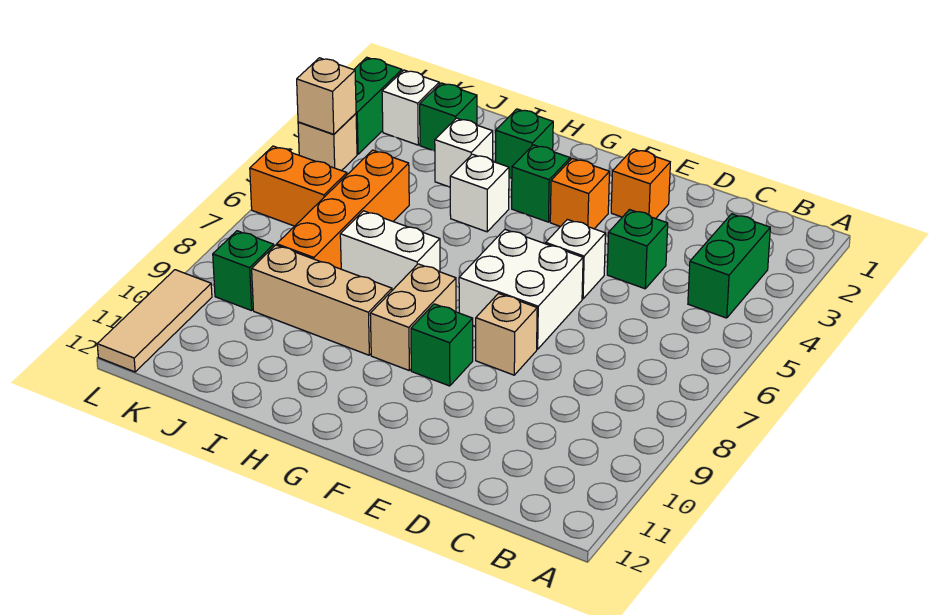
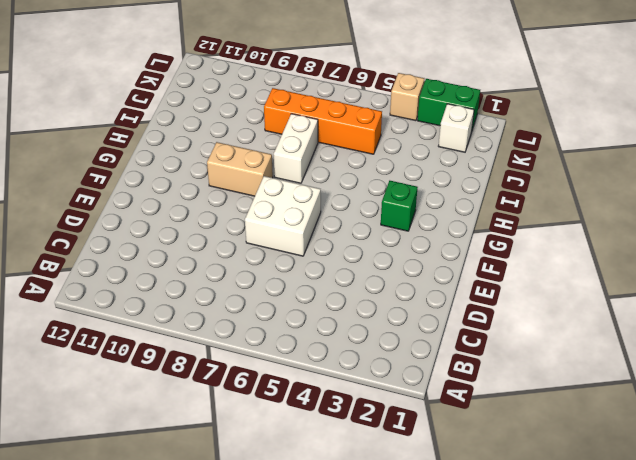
none -> green 1x2 brick [688,214,770,318]
none -> green 1x1 brick [607,210,668,289]
none -> orange 1x1 brick [611,149,670,219]

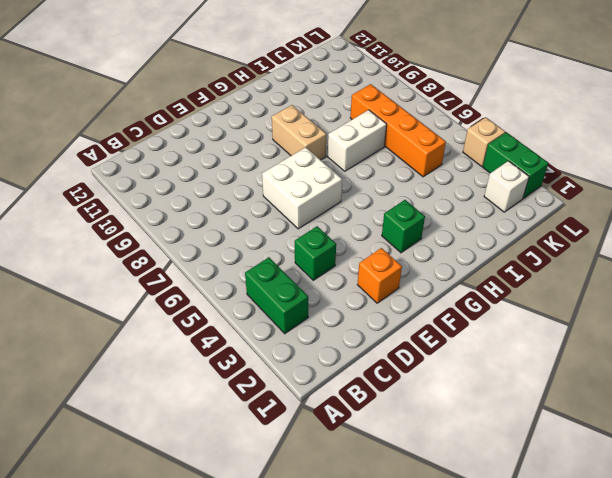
none -> white 1x1 brick [546,219,605,299]
none -> tan 1x1 brick [476,294,537,375]
none -> orange 1x1 brick [550,158,609,229]

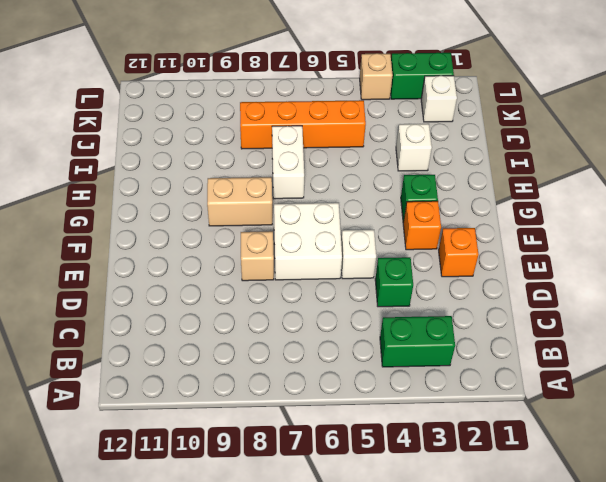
none -> green 1x1 brick [411,304,473,386]
none -> green 1x1 brick [496,109,553,178]
none -> white 1x1 brick [450,154,509,232]

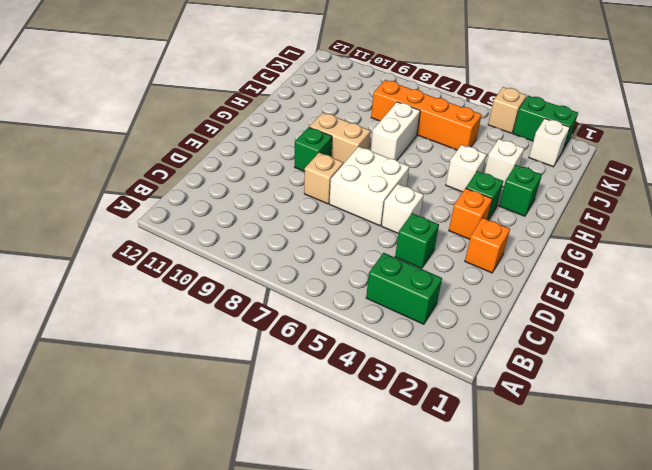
none -> tan 1x3 brick [252,245,392,355]
none -> green 1x1 brick [420,83,477,151]
none -> orange 1x2 brick [250,146,347,226]

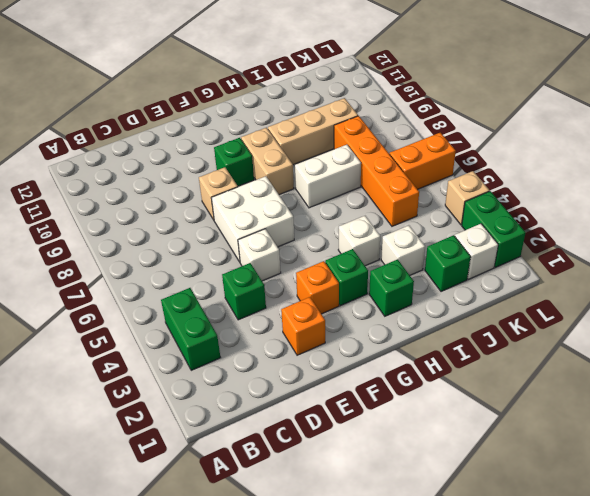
none -> green 1x1 brick [213,231,274,311]
none -> tan 1x3 tile [97,270,212,372]
none -> tan 1x1 brick [297,58,356,134]

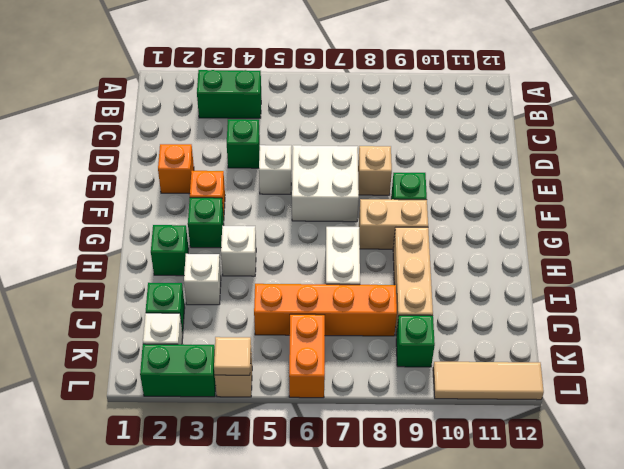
tan 1x1 tile [214,337,251,375] -> tan 1x1 brick [297,58,356,134]

